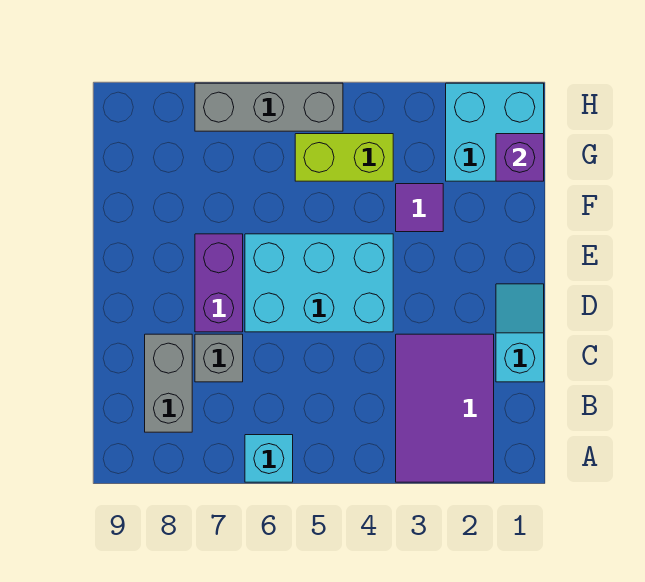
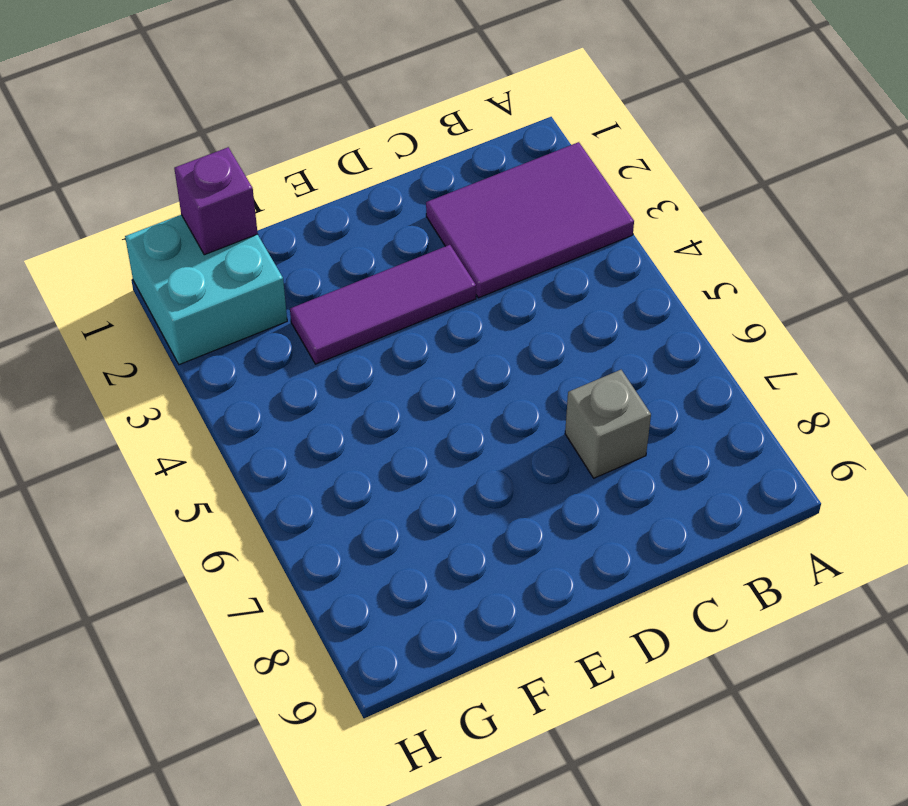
purple 1x3 tile [290,245,476,364] -> purple 1x1 tile [396,184,443,232]
none -> cyan 1x1 brick [245,435,293,482]
none -> grey 1x2 brick [145,334,192,432]
none -> cyan 1x2 slope [496,284,544,382]

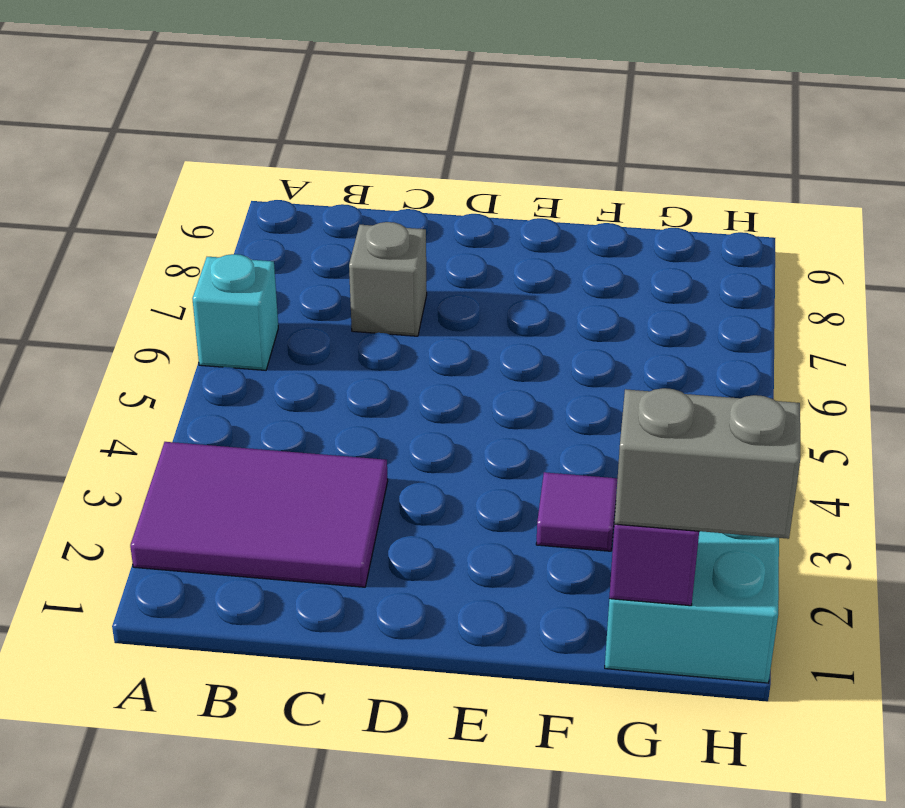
grey 1x2 brick [614,388,800,539] -> grey 1x2 brick moved to [145,334,192,432]
none -> cyan 1x2 slope [496,284,544,382]
none -> cyan 2x3 brick [245,234,393,332]
none -> purple 1x2 brick [195,234,243,332]

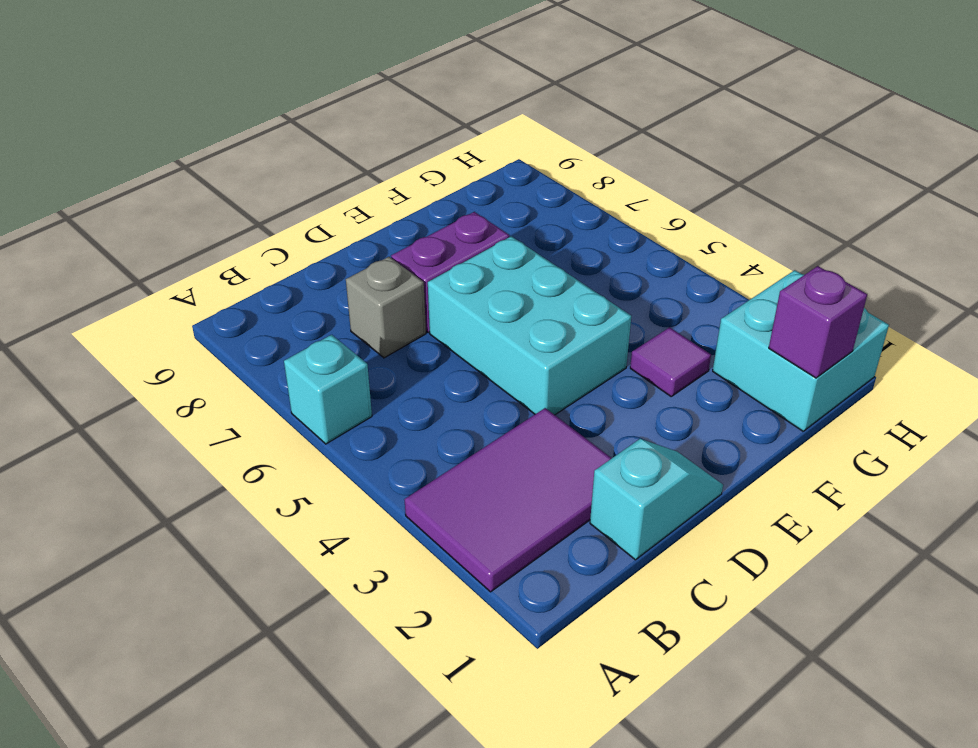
none -> grey 1x2 brick [145,334,192,432]
none -> lime 1x2 brick [295,134,393,181]
none -> grey 1x3 brick [195,83,343,131]

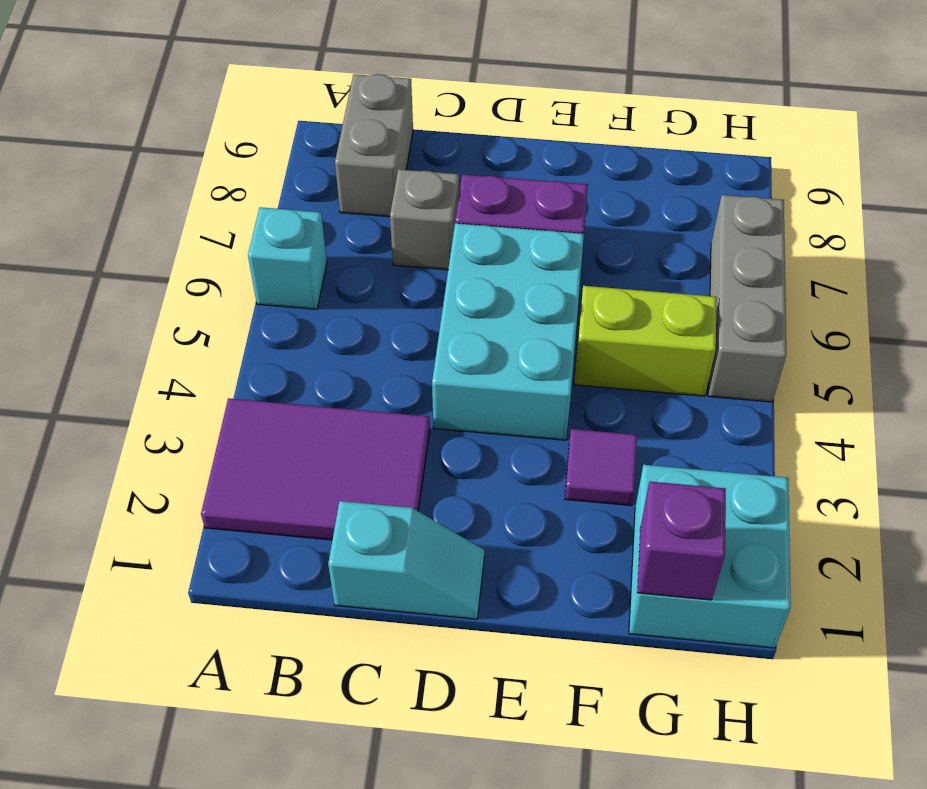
grey 1x2 brick [335,74,413,217] -> grey 1x2 brick turned to [145,334,192,432]
lime 1x2 brick [574,286,717,396] -> lime 1x2 brick turned to [295,134,393,181]

